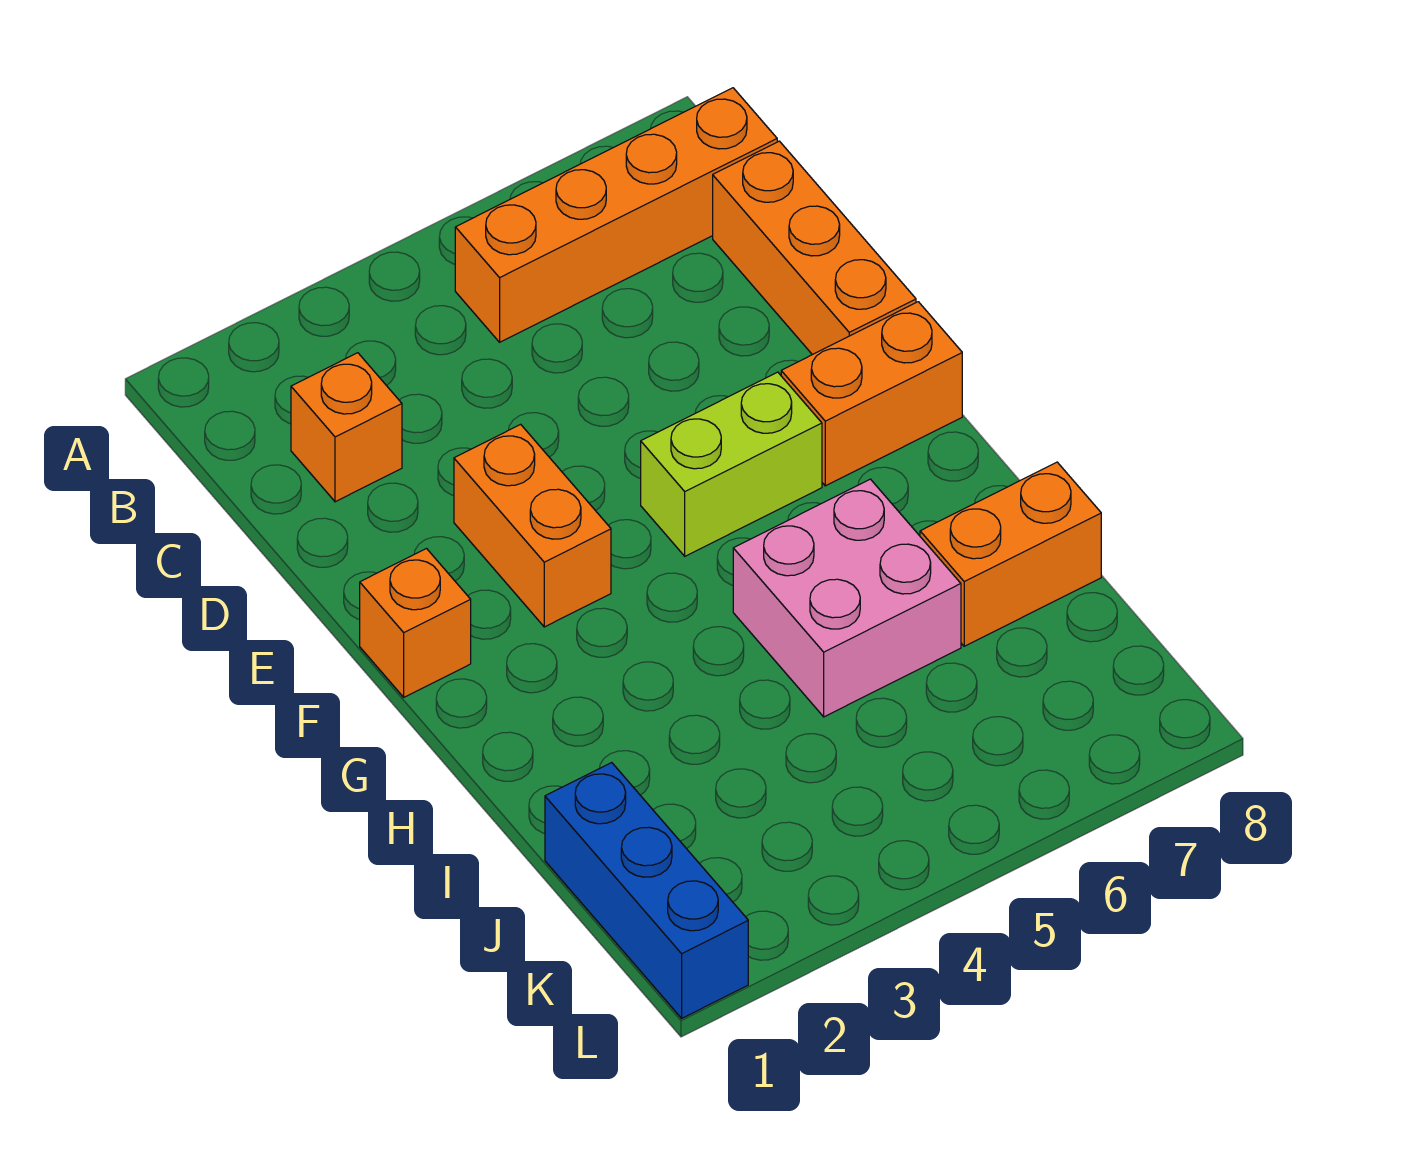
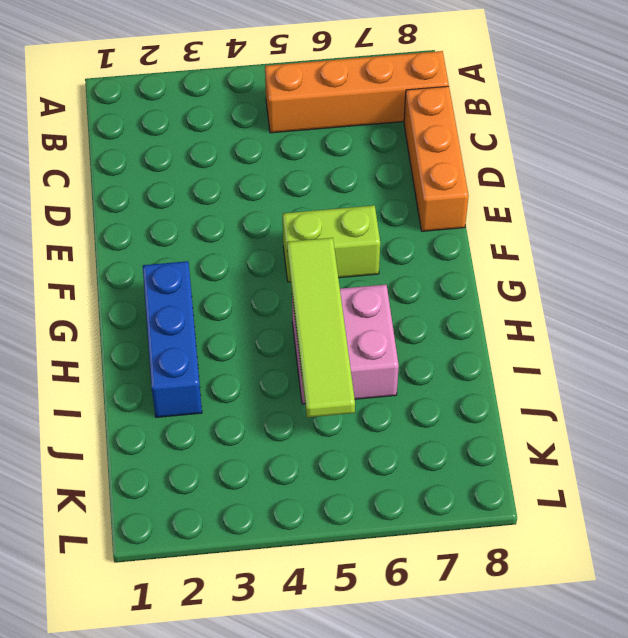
blue 1x3 brick [143,261,202,417] -> blue 1x3 brick moved to [545,763,748,1018]
lime 1x4 tile [287,238,355,417] -> none
none -> orange 1x1 brick [291,353,402,502]
none -> orange 1x2 brick [454,424,611,627]

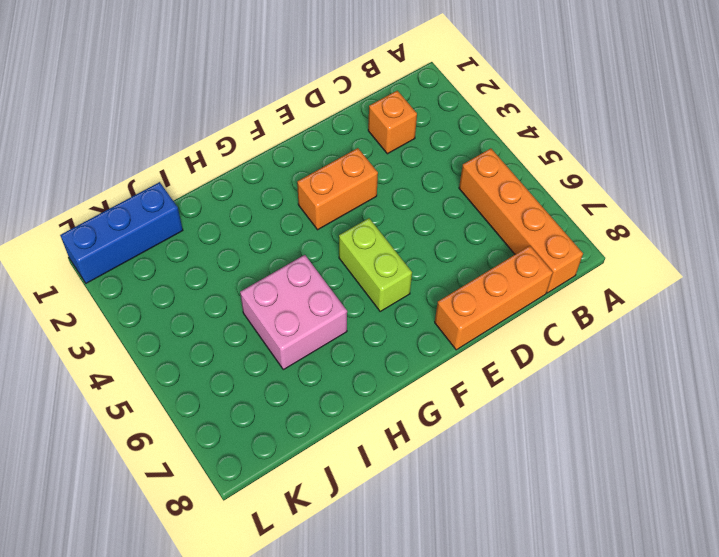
none -> orange 1x1 brick [360,549,471,697]
none -> orange 1x2 brick [781,302,962,486]

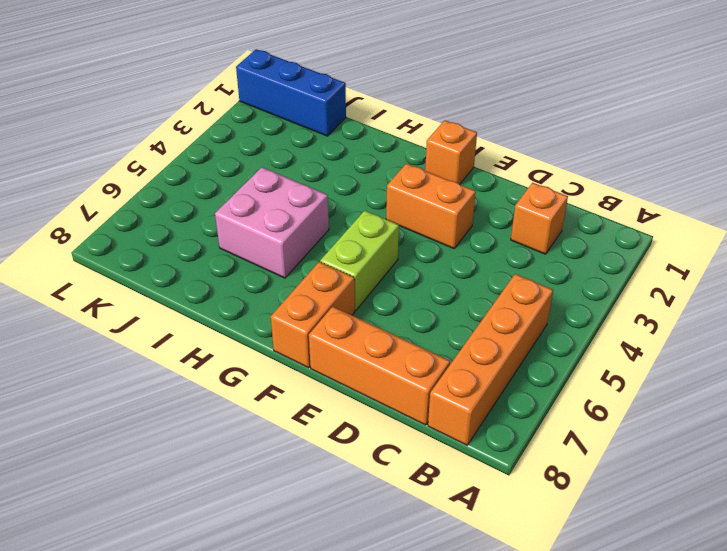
none -> orange 1x2 brick [920,462,1101,646]

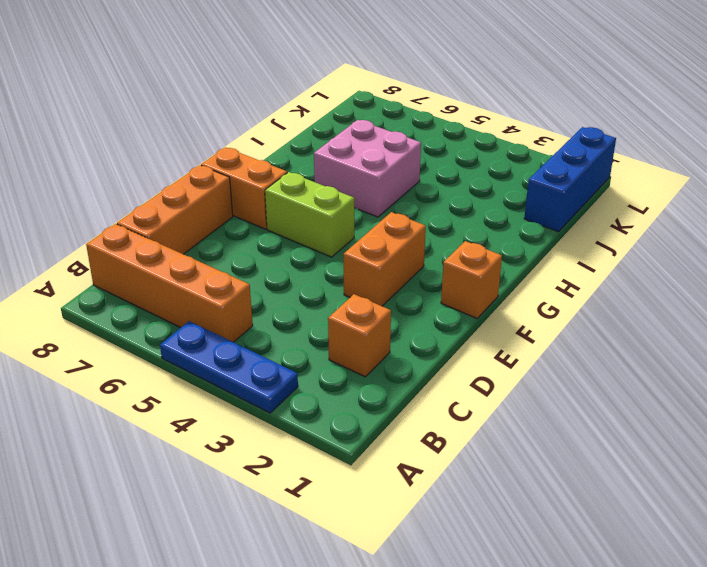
blue 1x3 plate [160,321,298,413] -> none
none -> orange 1x2 brick [920,462,1101,646]

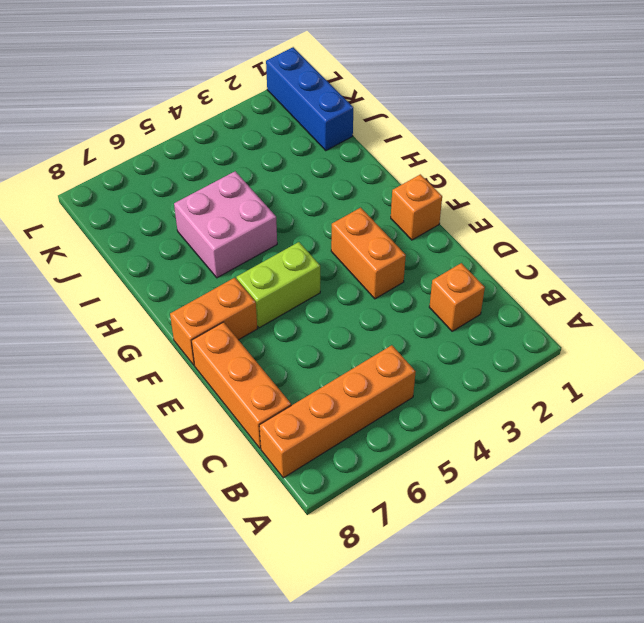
none -> orange 1x2 brick [920,462,1101,646]

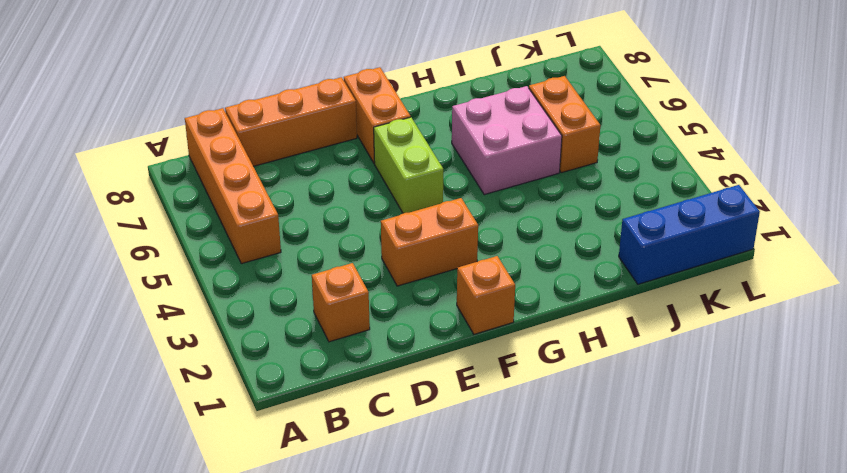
orange 1x2 brick [529,76,600,173] -> orange 1x2 brick moved to [920,462,1101,646]

